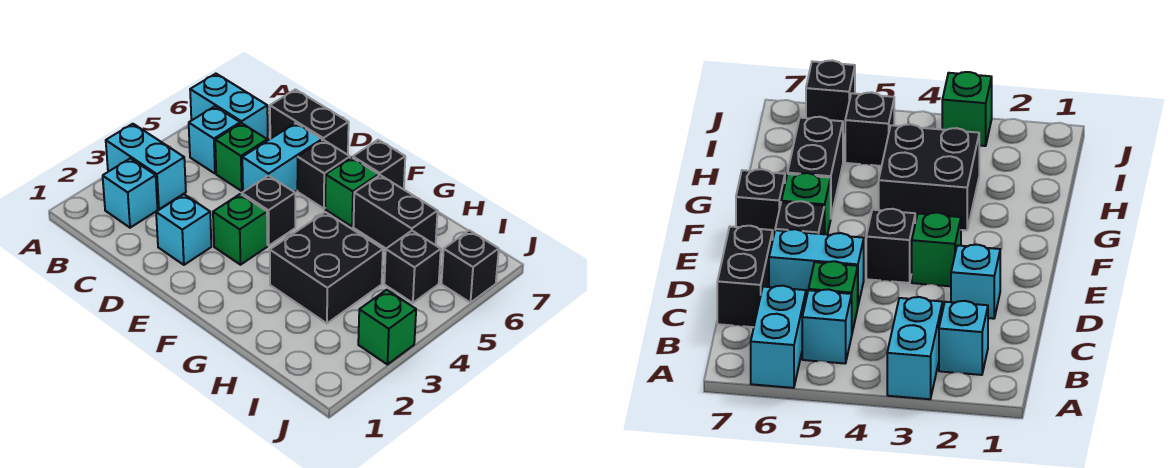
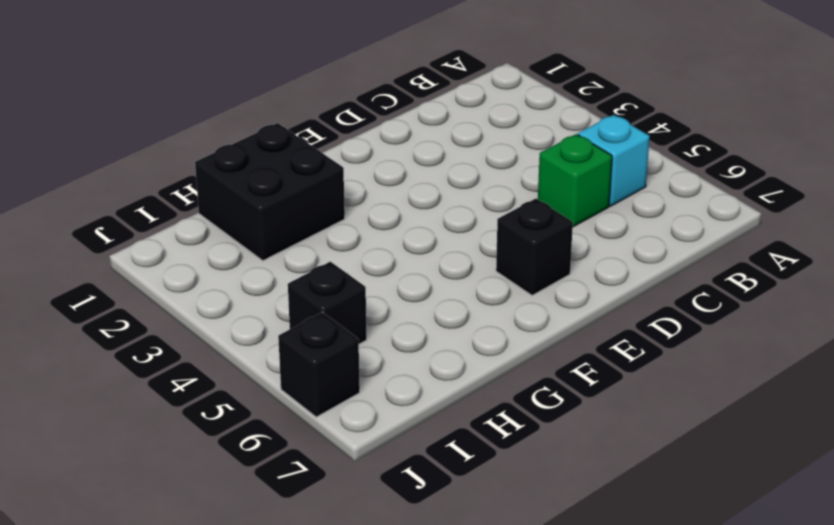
black 2x2 brick [195,123,345,261] -> black 2x2 brick moved to [270,212,383,323]
none -> cyan 1x2 brick [106,124,186,209]
none -> cyan 1x2 brick [190,74,268,140]
none -> cyan 1x1 brick [103,158,158,228]

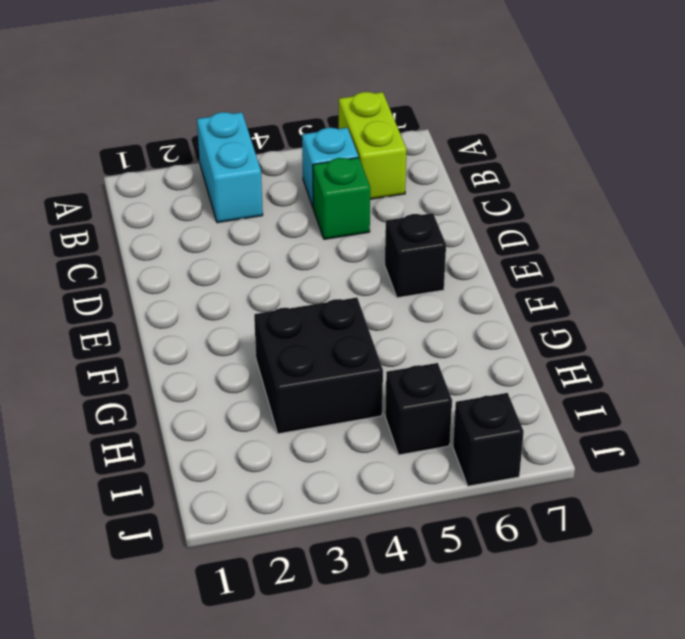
lime 1x2 brick [339,92,406,199] -> cyan 1x2 brick [190,74,268,140]
none -> cyan 1x1 brick [103,158,158,228]
none -> black 1x2 brick [270,89,349,155]
none -> cyan 1x1 brick [156,194,211,265]

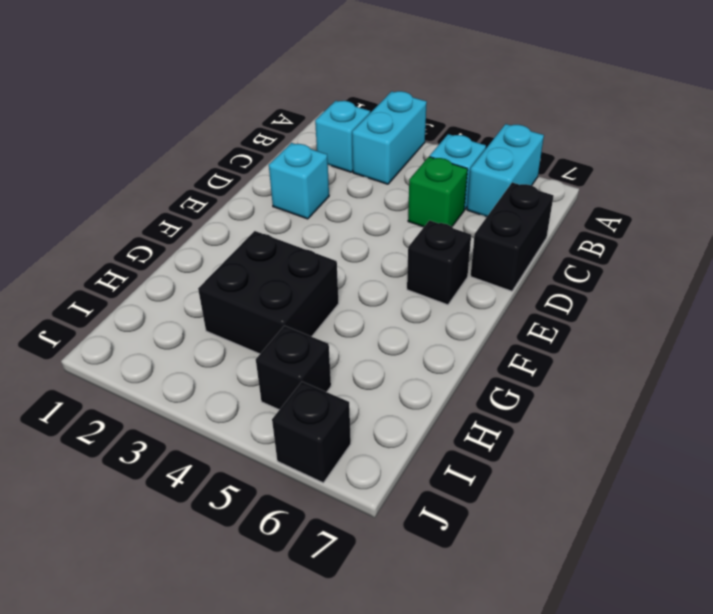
none -> cyan 1x2 brick [242,123,322,192]
none -> green 1x1 brick [213,194,267,265]
none -> black 1x1 brick [242,176,295,246]

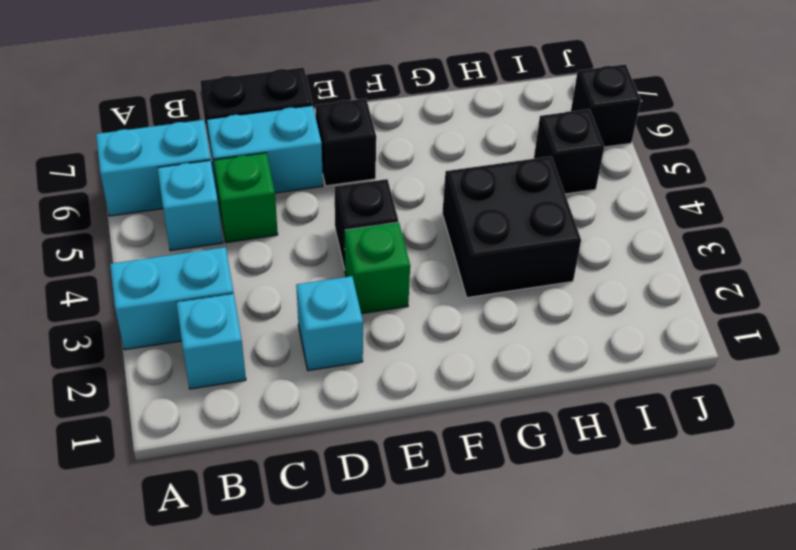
cyan 1x2 brick [207,105,323,196] -> cyan 1x2 brick turned to [242,123,322,192]
none -> green 1x1 brick [325,157,379,227]
none -> black 1x1 brick [353,140,405,189]
none -> black 1x2 brick [353,175,438,248]

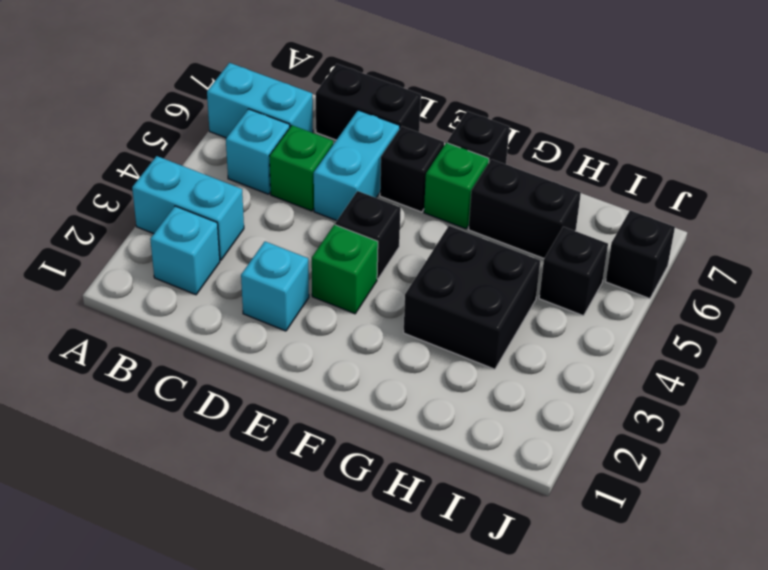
none -> green 1x1 brick [358,290,416,364]

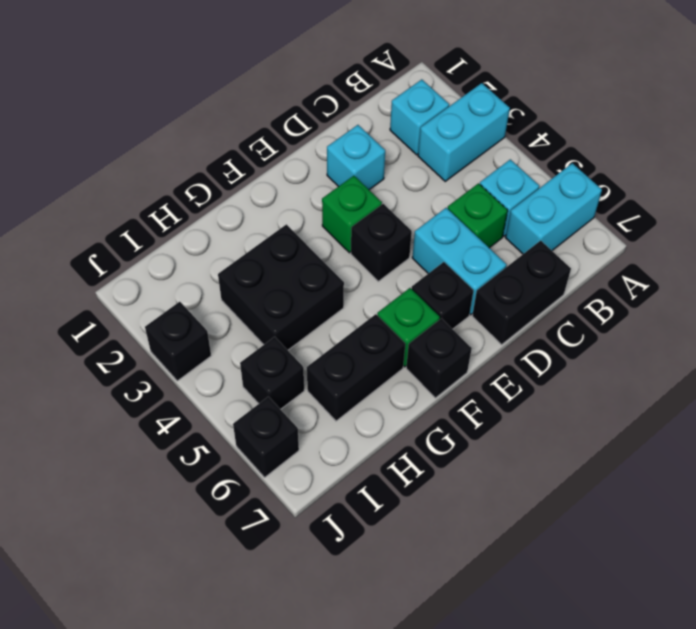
black 1x1 brick [145,302,211,381] -> green 1x1 brick [358,290,416,364]

